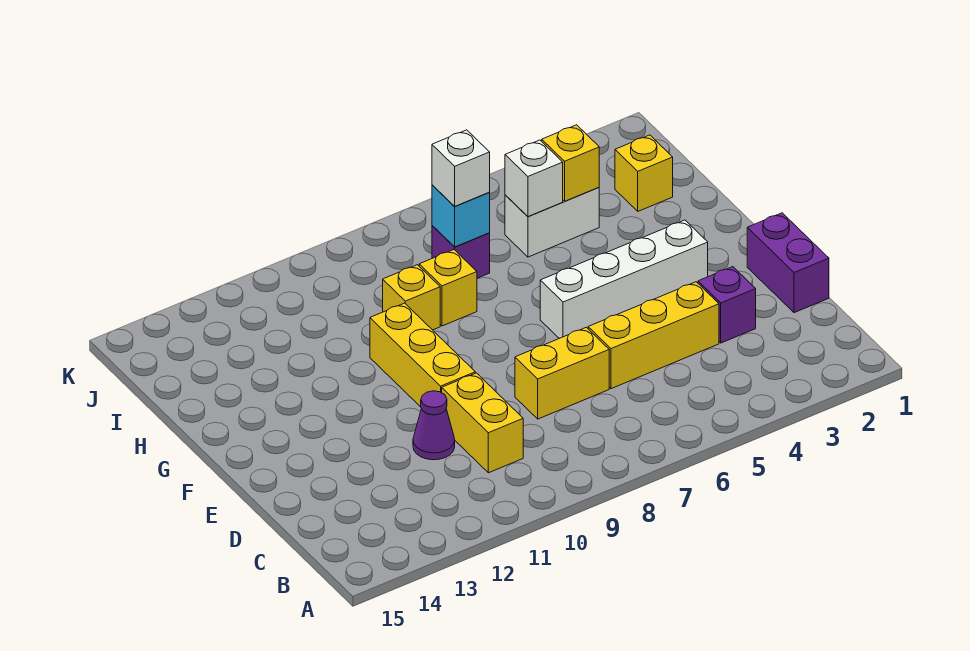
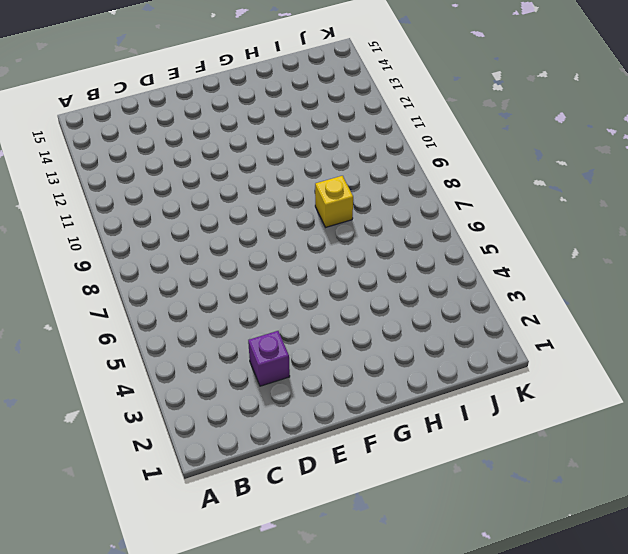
none -> yellow 1x2 brick [442,373,523,473]
none -> purple 1x2 brick [747,213,829,313]
none -> yellow 1x3 brick [588,282,719,389]

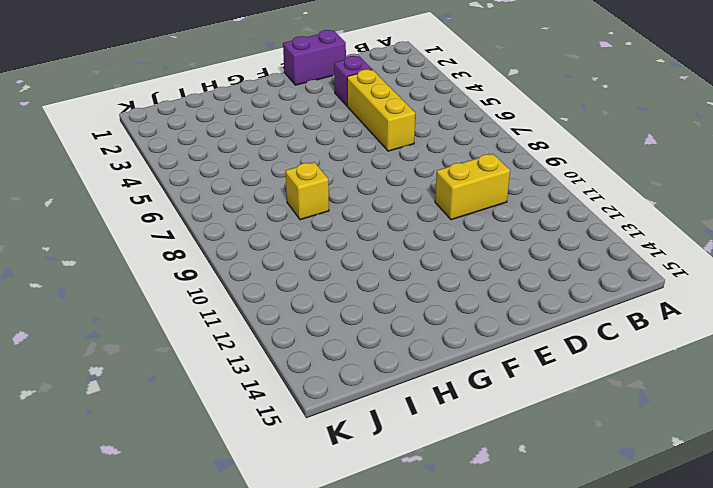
none -> yellow 1x2 brick [515,327,609,419]
none -> purple 1x1 cone [413,391,455,460]
none -> yellow 1x3 brick [370,303,475,407]

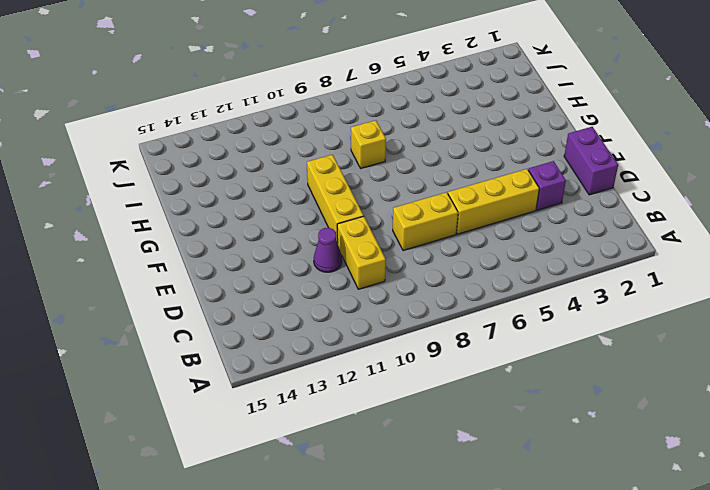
none -> white 1x4 brick [540,220,708,338]
none -> yellow 1x1 brick [383,265,440,330]
none -> yellow 1x1 brick [615,135,673,211]

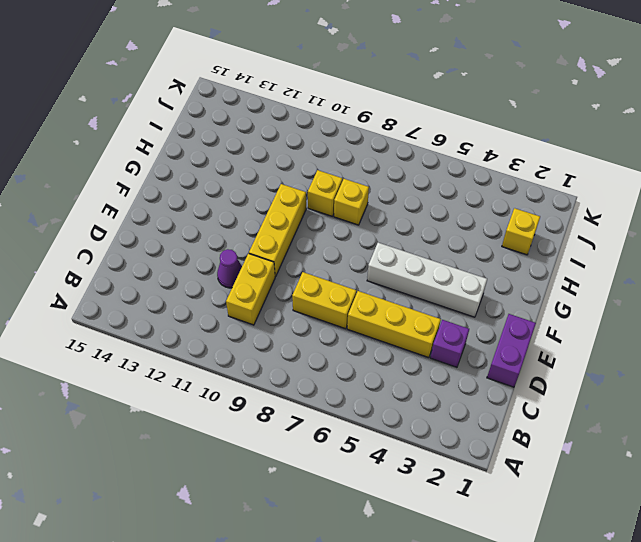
none -> white 1x2 brick [505,187,599,257]
none -> purple 1x1 brick [432,226,490,278]
none -> yellow 1x1 brick [542,125,599,201]

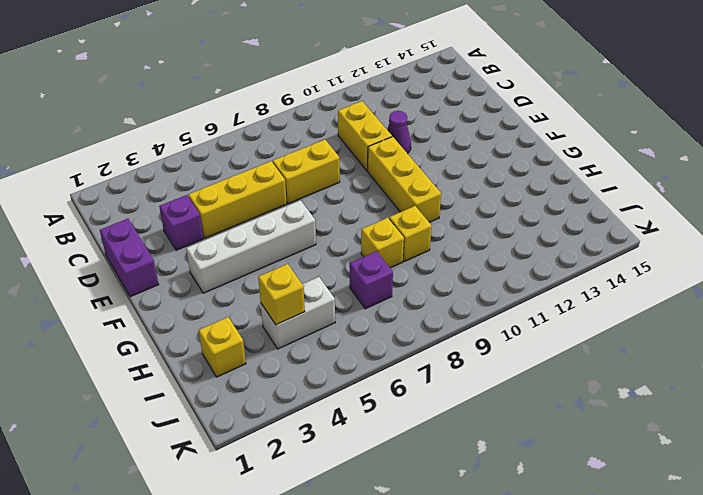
none -> white 1x1 brick [505,140,563,217]
none -> cyan 1x1 brick [432,185,490,247]
none -> white 1x1 brick [432,130,490,206]

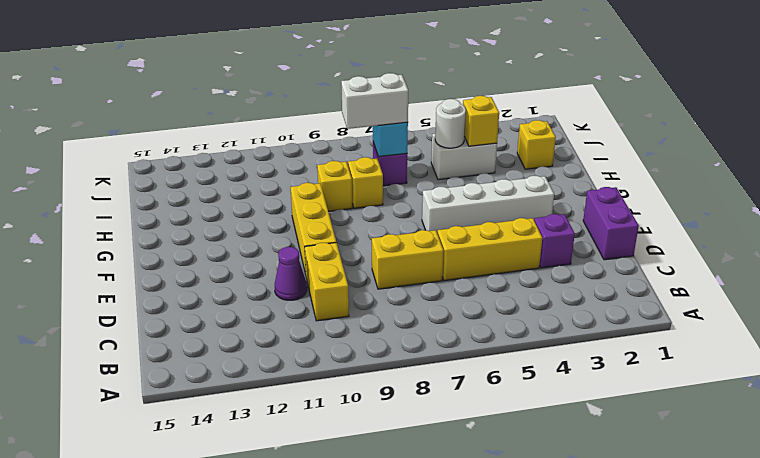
white 1x1 round brick [435,99,466,148] -> white 1x1 brick [505,140,563,217]
white 1x2 brick [341,73,408,129] -> white 1x1 brick [432,130,490,206]

